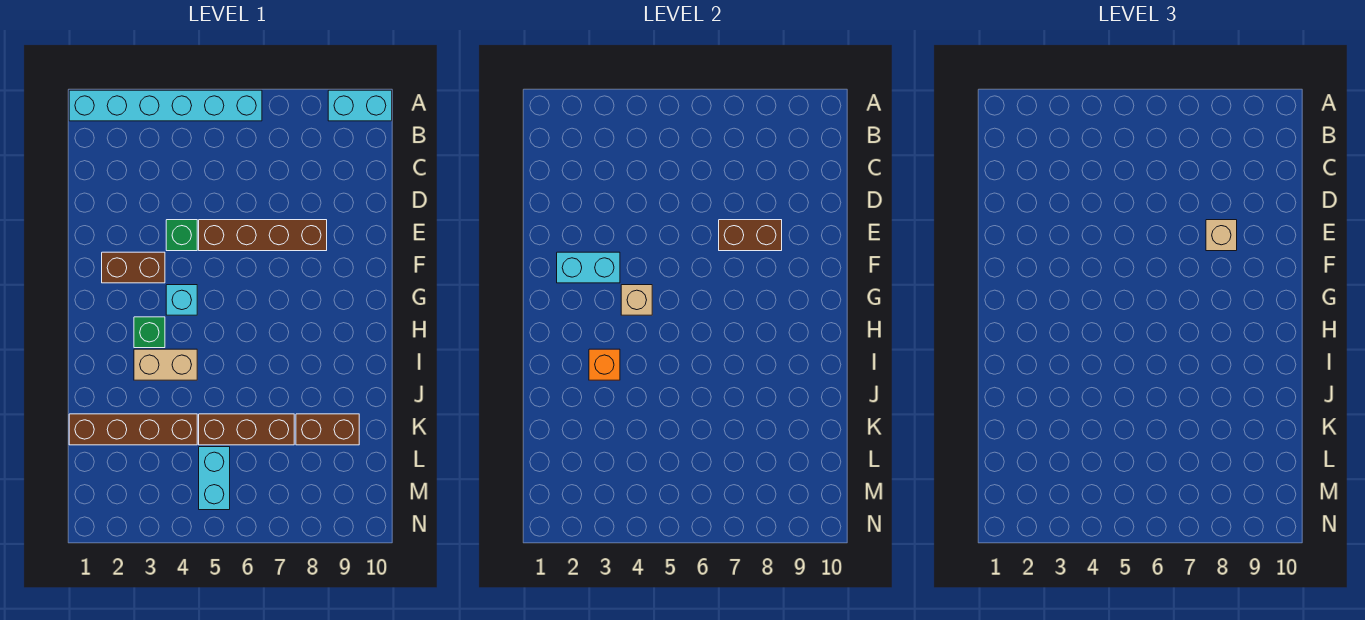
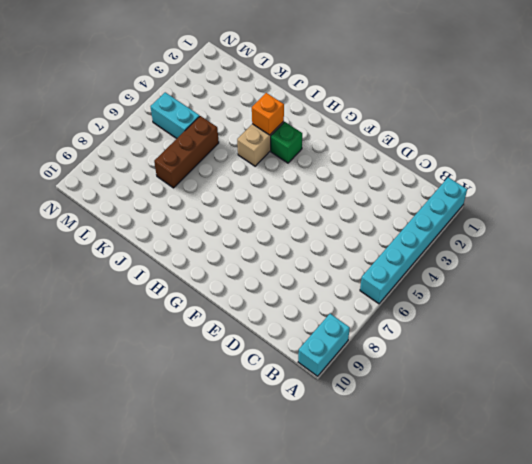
none -> green 1x1 brick [166,220,197,251]
none -> brown 1x4 brick [199,220,327,251]
none -> brown 1x2 brick [102,252,165,283]

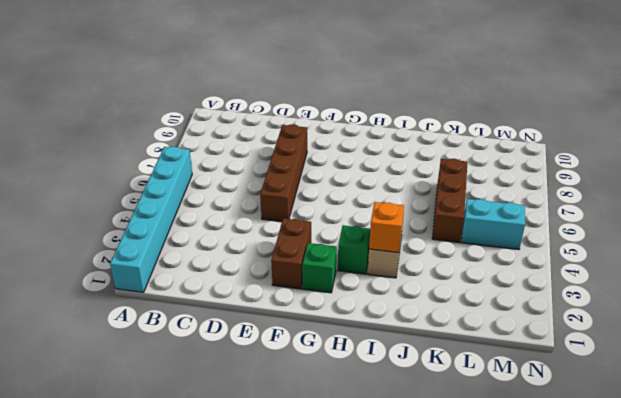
green 1x1 brick [302,243,337,293] -> green 1x1 brick moved to [166,220,197,251]
none -> cyan 1x2 brick [328,90,392,121]
none -> cyan 1x1 brick [166,285,197,315]
none -> brown 1x4 brick [69,414,197,445]

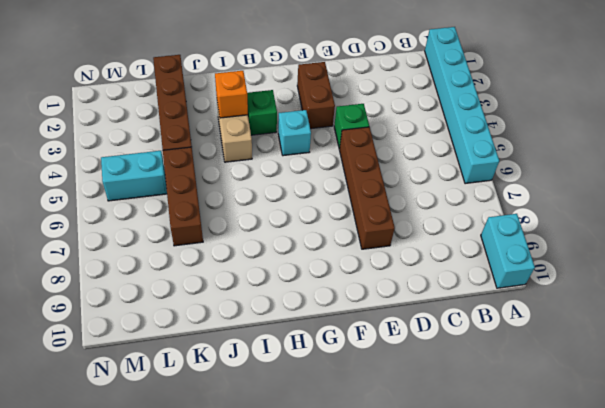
none -> brown 1x2 brick [296,414,359,445]
none -> brown 1x2 brick [719,220,782,251]
none -> cyan 1x2 brick [557,252,620,283]

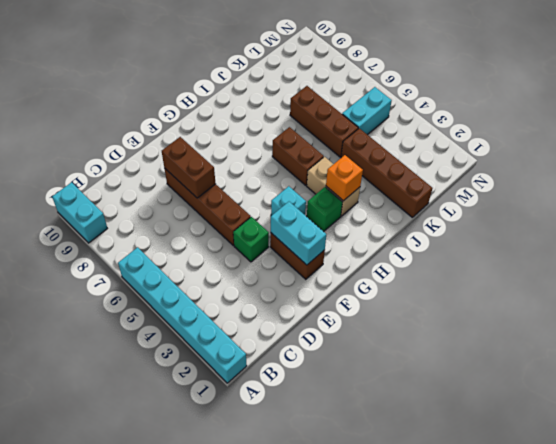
brown 1x2 brick [272,127,324,185] -> brown 1x2 brick moved to [296,414,359,445]
none -> tan 1x1 brick [621,285,652,315]
none -> tan 1x1 brick [1206,220,1237,251]

